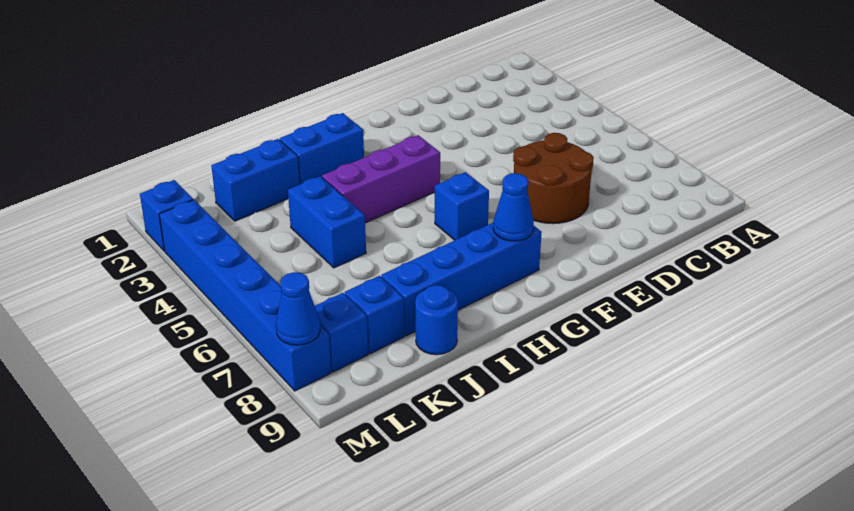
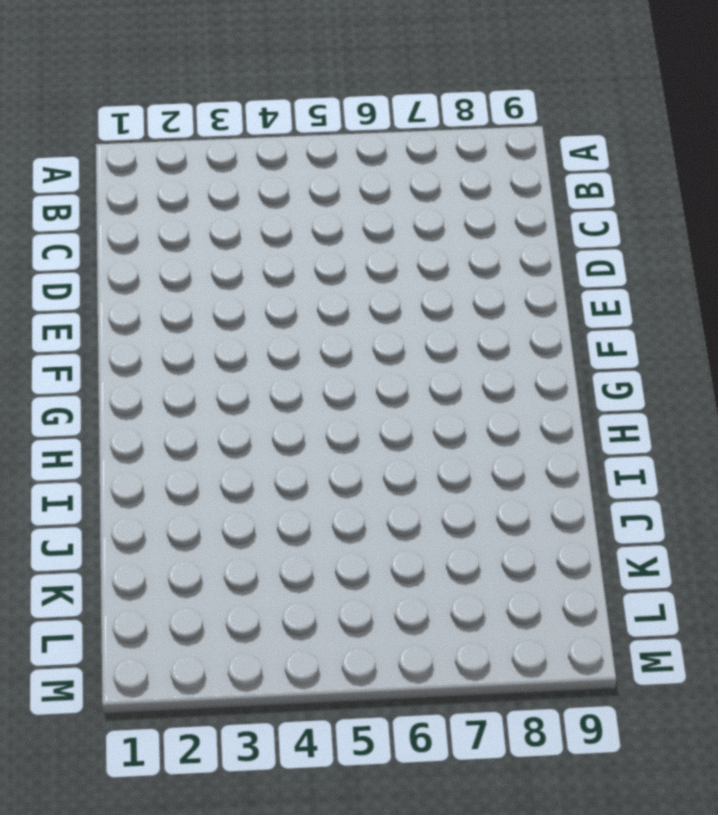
none -> brown 2x2 round brick [513,133,594,224]
none -> purple 1x3 brick [322,135,440,223]
none -> blue 1x1 brick [435,172,489,240]

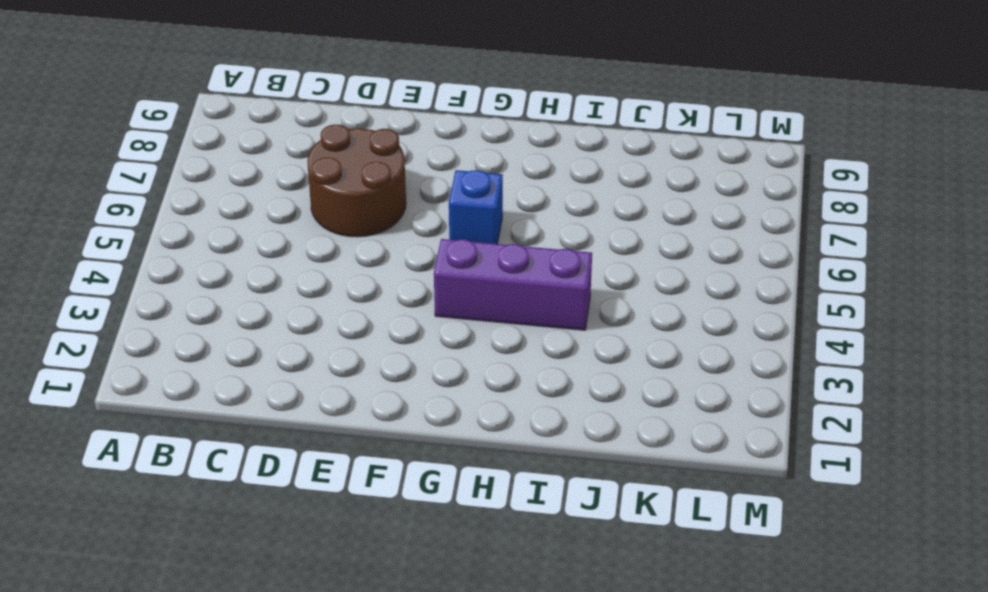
none -> blue 1x4 brick [381,223,542,336]
none -> blue 1x2 brick [280,113,364,184]
none -> blue 1x2 brick [211,139,300,221]

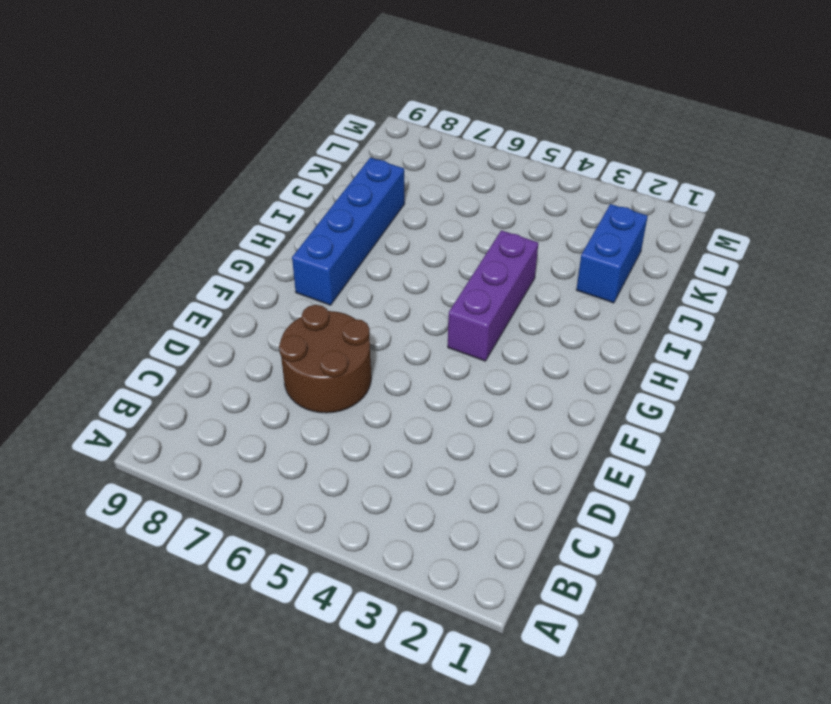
none -> blue 1x1 brick [435,172,489,240]
none -> blue 1x2 brick [280,113,364,184]
none -> blue 1x2 brick [288,176,366,268]

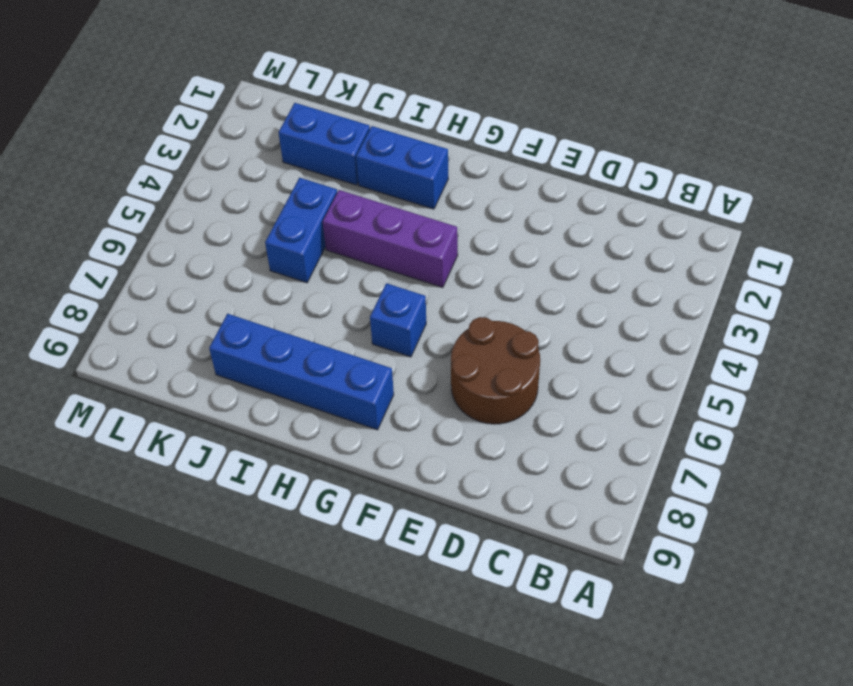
none -> blue 1x1 round brick [415,285,458,355]
none -> blue 1x1 brick [345,276,404,354]
none -> blue 1x1 brick [315,293,368,372]

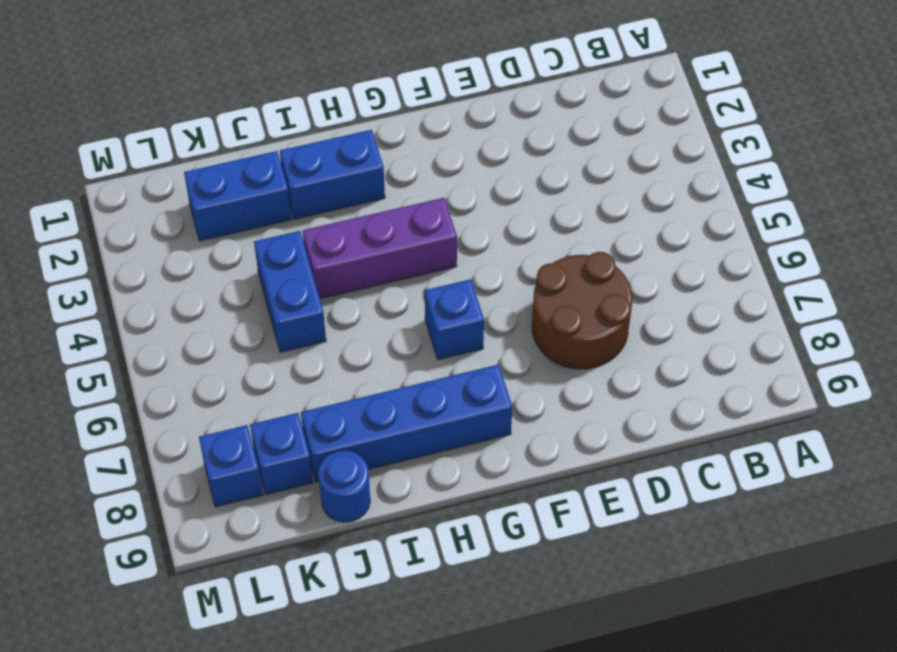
none -> blue 1x1 brick [140,180,193,251]
none -> blue 1x6 brick [159,200,331,391]
none -> blue 1x1 cone [493,173,534,241]

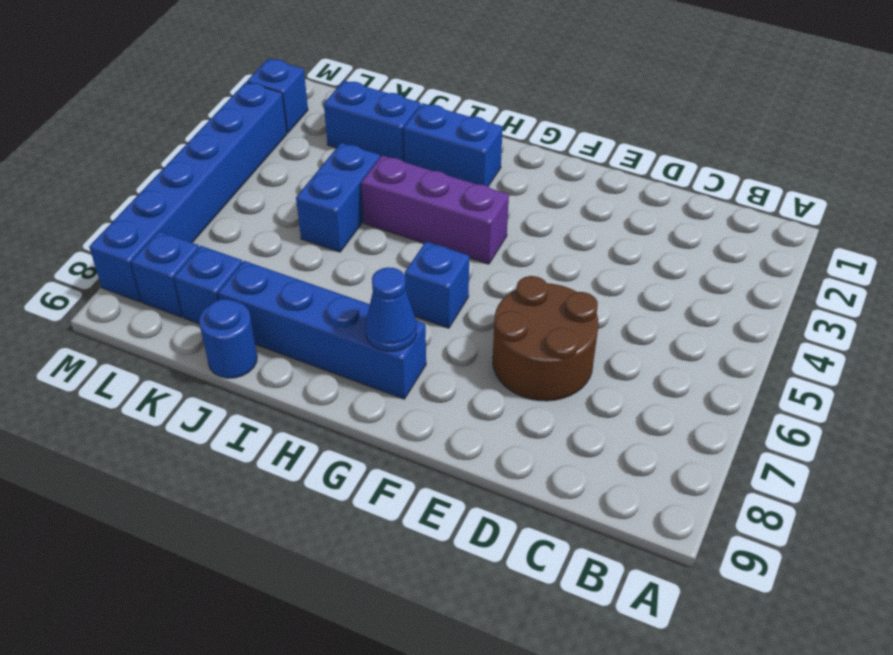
none -> blue 1x1 cone [276,272,320,345]

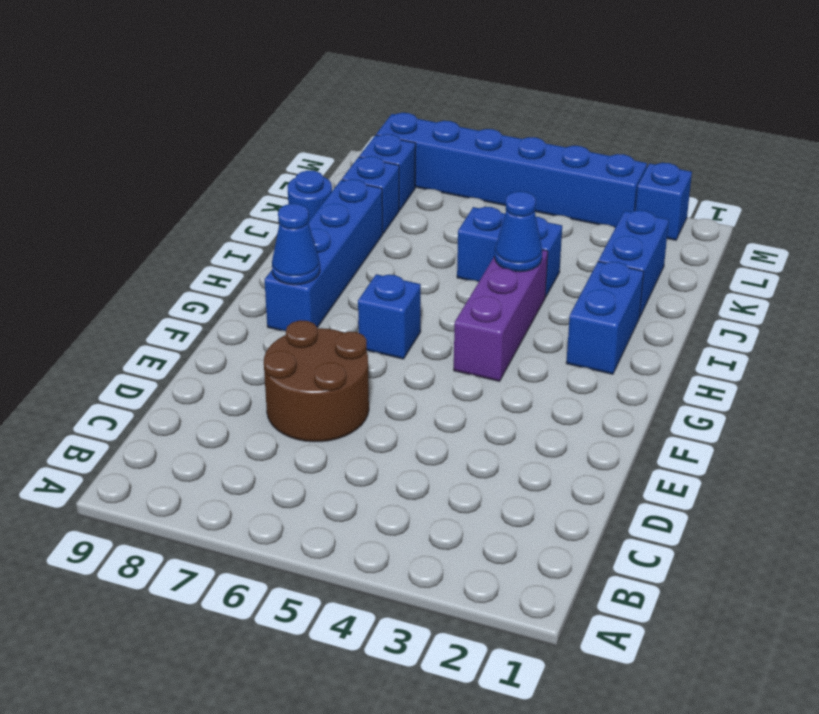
blue 1x1 cone [495,191,542,272] -> blue 1x1 cone moved to [276,272,320,345]

